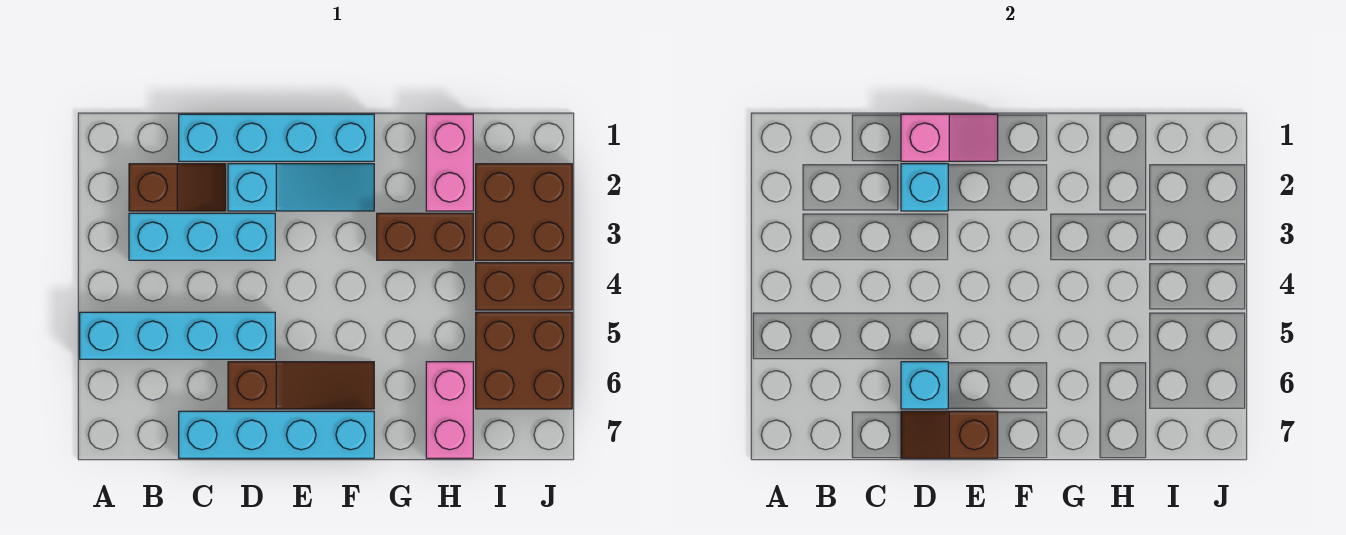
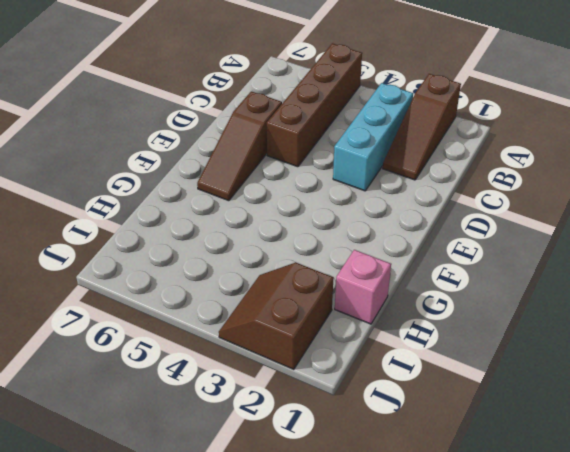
brown 1x3 slope [383,74,461,180] -> brown 1x2 slope [129,164,226,211]
brown 1x4 brick [267,43,362,167] -> cyan 1x4 brick [80,312,275,359]
pink 1x1 brick [335,250,391,324] -> pink 1x2 brick [426,114,473,211]
brown 2x2 slope [219,263,334,369] -> brown 2x2 brick [476,164,572,260]
none -> cyan 1x4 brick [179,114,374,161]
none -> cyan 1x4 brick [179,411,374,458]
none -> cyan 1x3 slope [228,164,374,211]

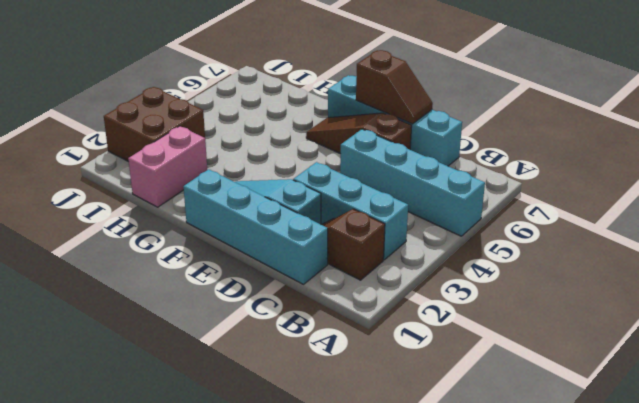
none -> brown 1x2 brick [377,213,473,260]
none -> pink 1x2 brick [426,362,473,458]
none -> brown 1x2 brick [476,263,572,310]

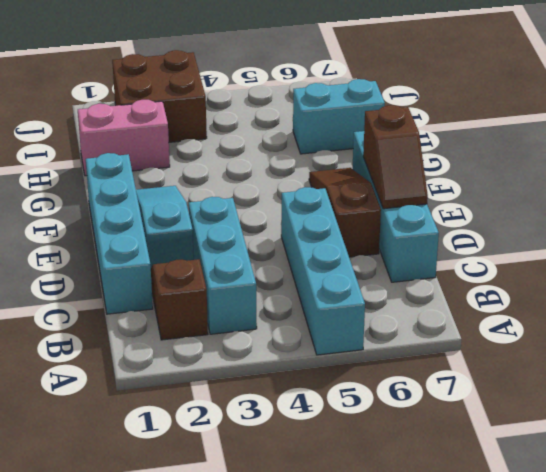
cyan 1x2 brick [293,79,385,154] -> pink 1x2 brick [426,362,473,458]
none -> brown 1x2 brick [377,213,473,260]
none -> brown 1x2 brick [476,263,572,310]
none -> brown 2x2 brick [476,312,572,409]

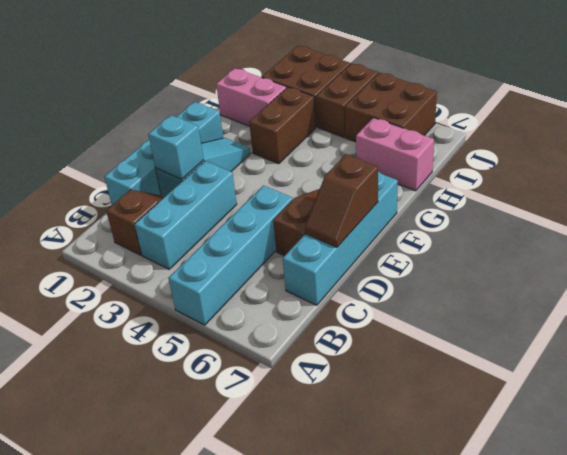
none -> pink 1x2 slope [901,114,998,161]
none -> cyan 1x1 brick [901,362,948,409]

